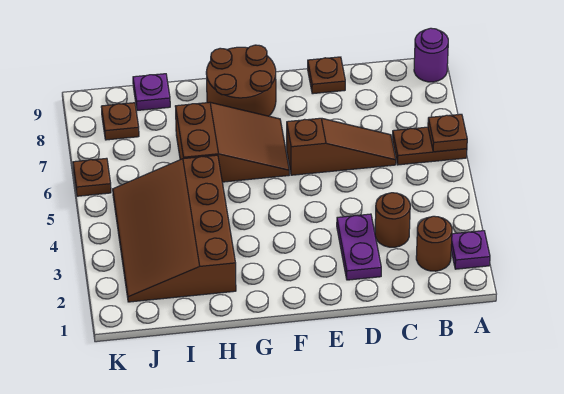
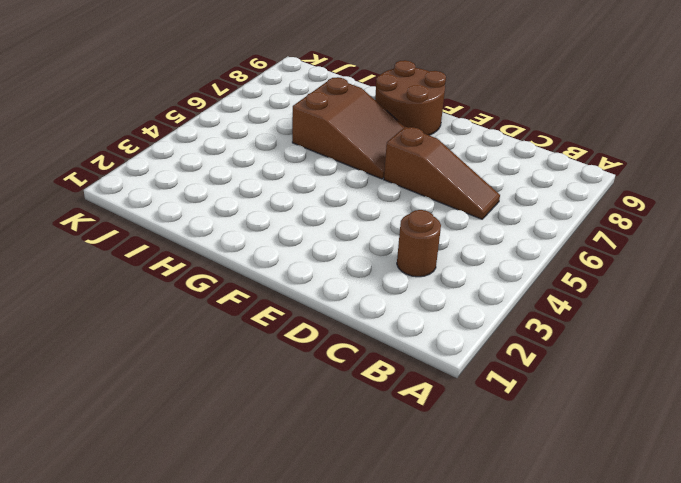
none -> purple 1x1 plate [451,231,490,269]
none -> brown 1x2 plate [392,127,467,165]
none -> purple 1x1 round brick [414,28,448,82]

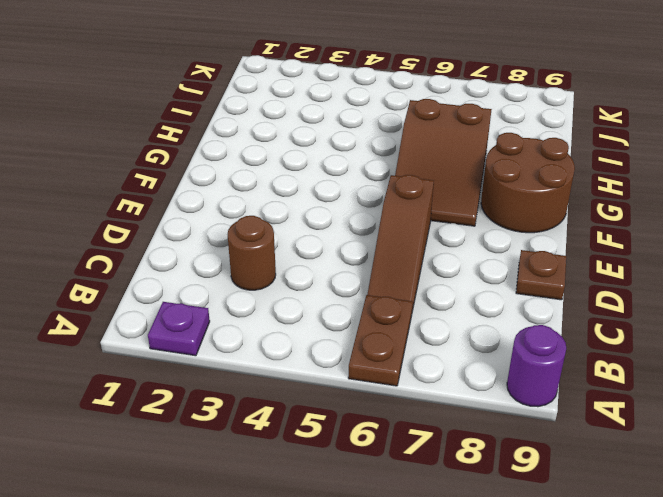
none -> brown 1x1 round brick [416,216,452,271]
none -> purple 1x2 plate [337,214,381,280]
none -> brown 3x4 slope [113,155,236,302]

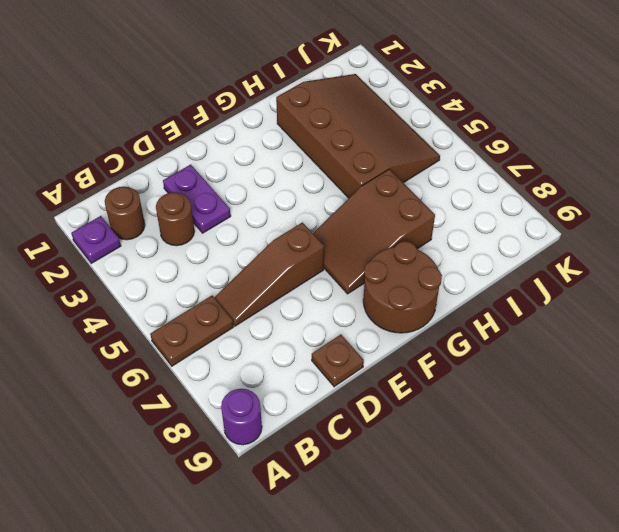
none -> purple 1x1 plate [133,74,170,111]
none -> brown 1x1 plate [101,103,139,140]
none -> brown 1x1 plate [73,158,111,196]

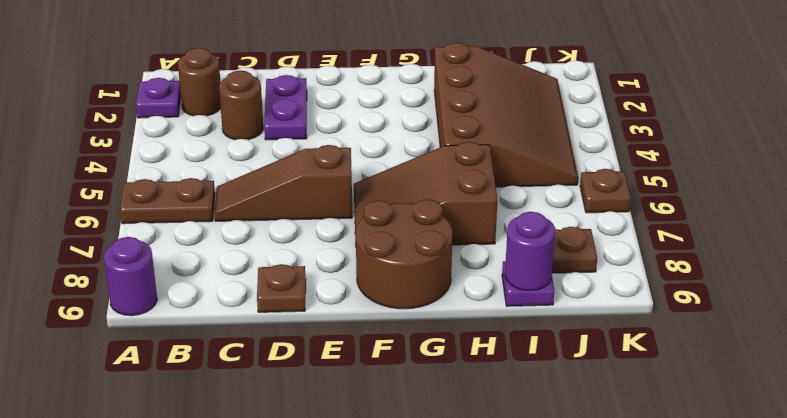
purple 1x1 round brick [505,212,555,291] -> none
none -> brown 1x1 plate [428,114,467,152]

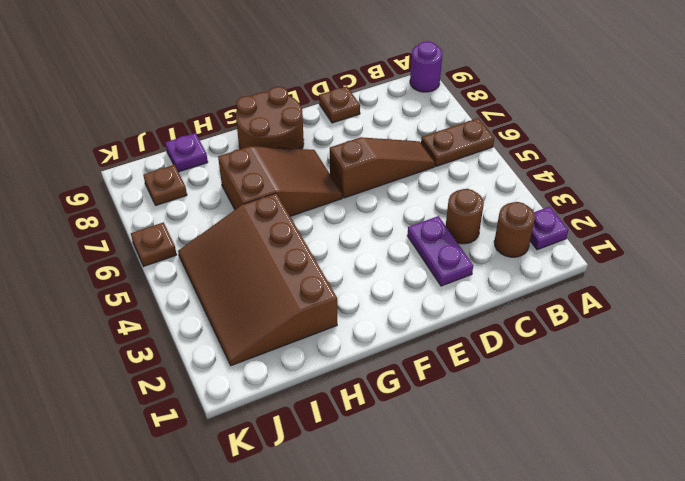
none -> brown 1x1 plate [428,114,467,152]

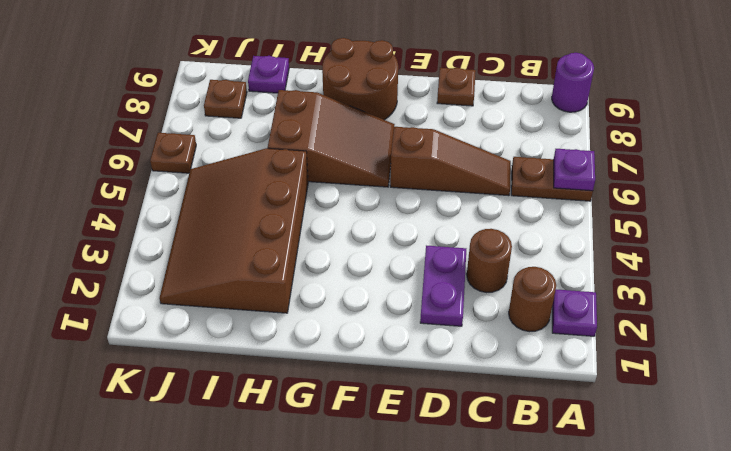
purple 1x1 plate [554,149,595,191] -> brown 1x1 plate [428,114,467,152]

